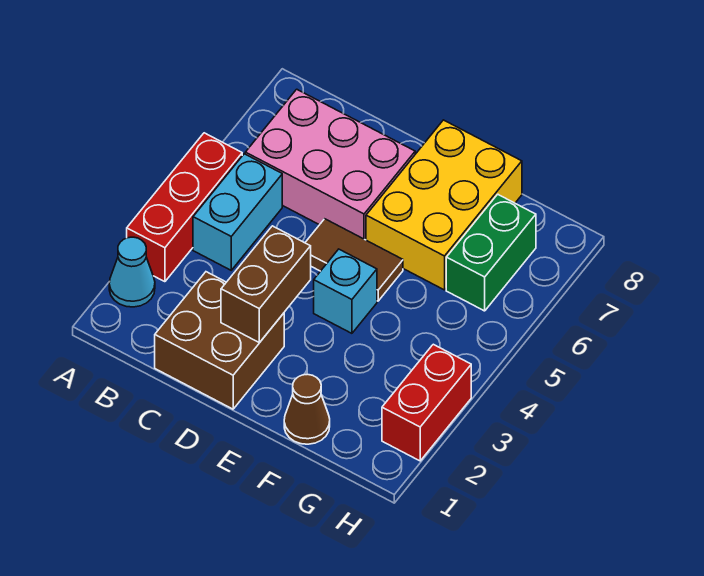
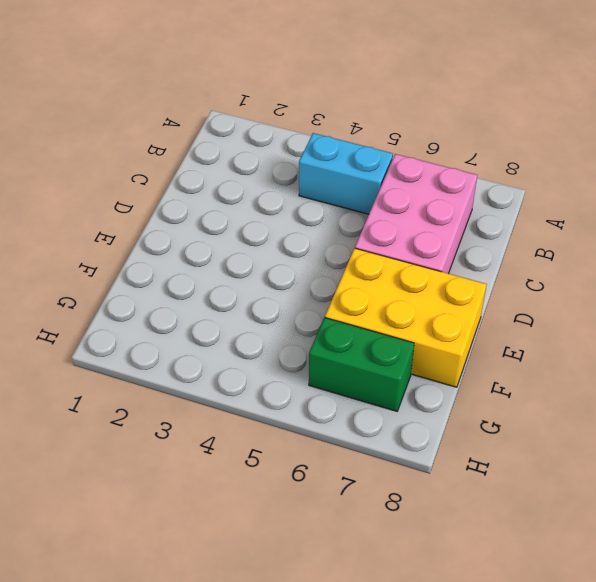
none -> cyan 1x1 cone [109,237,155,307]
none -> red 1x3 brick [127,133,242,282]
none -> brown 2x2 brick [155,272,284,409]

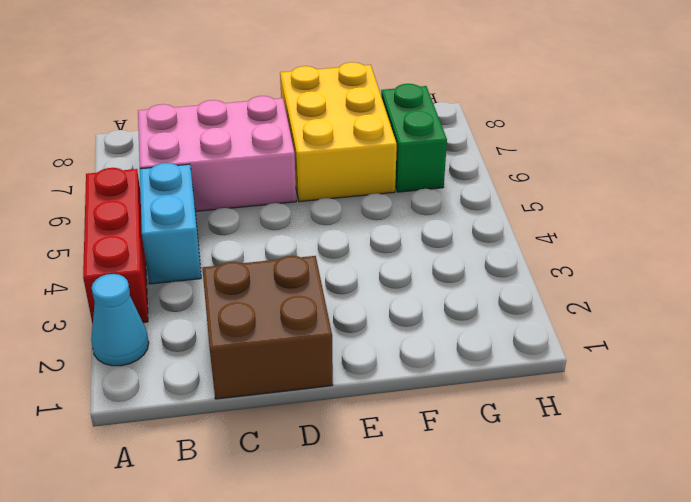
none -> brown 1x2 tile [305,219,403,301]
none -> cyan 1x1 brick [314,249,377,333]
none -> brown 1x1 cone [284,374,330,444]

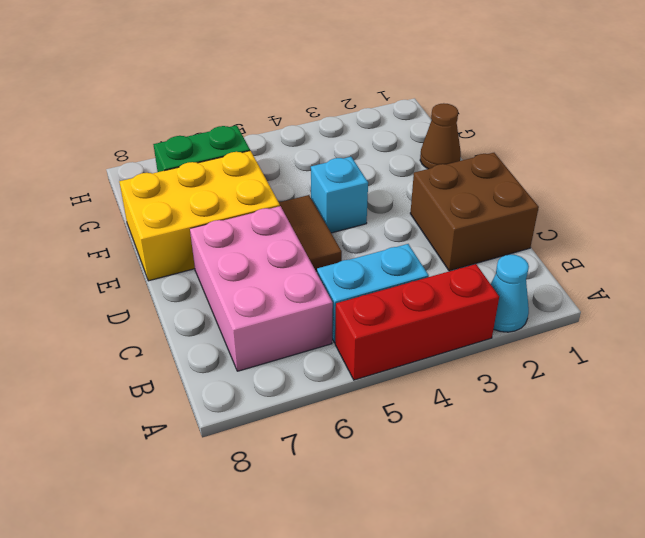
none -> red 1x2 brick [382,344,471,461]
none -> brown 1x2 brick [221,226,311,343]

